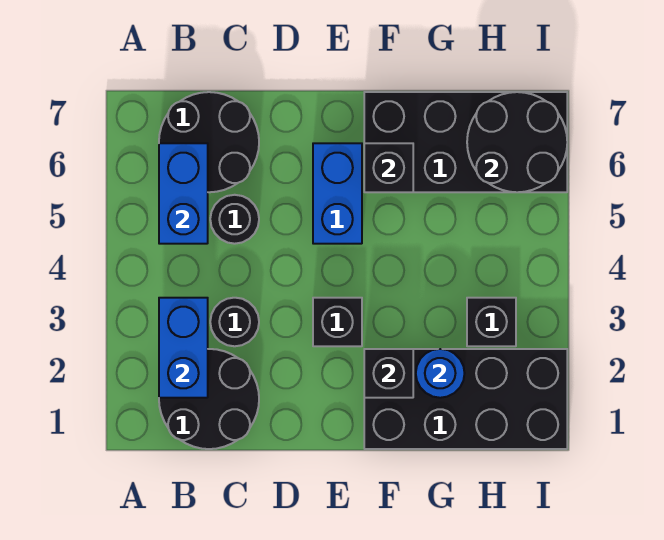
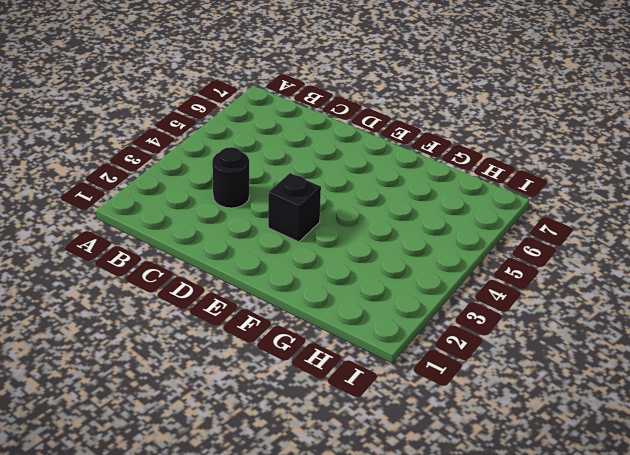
none -> black 2x2 round brick [159,349,259,449]
none -> black 2x2 round brick [159,92,259,192]
none -> black 1x1 round brick [210,195,259,244]

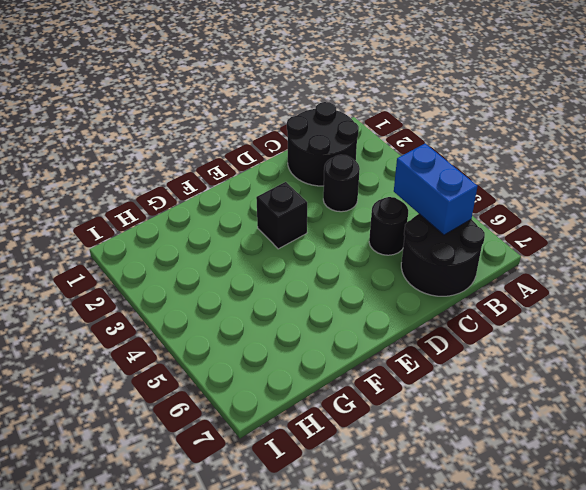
none -> blue 1x2 brick [313,143,362,244]
none -> black 2x4 brick [364,349,567,449]
none -> black 2x4 brick [364,92,567,192]

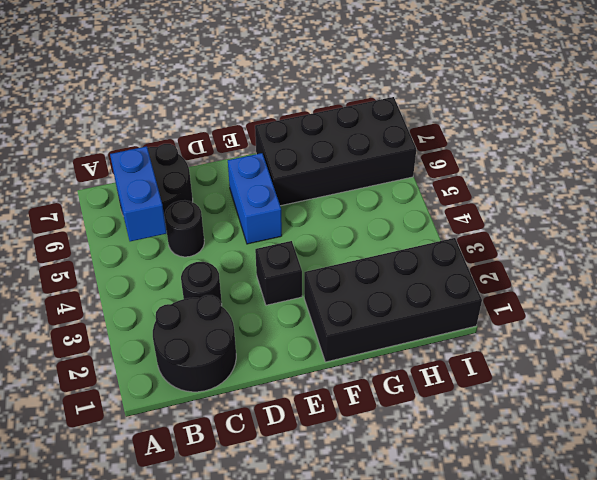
none -> black 1x1 brick [467,298,516,346]
none -> blue 1x2 brick [159,298,208,398]
none -> black 1x1 brick [364,349,413,398]

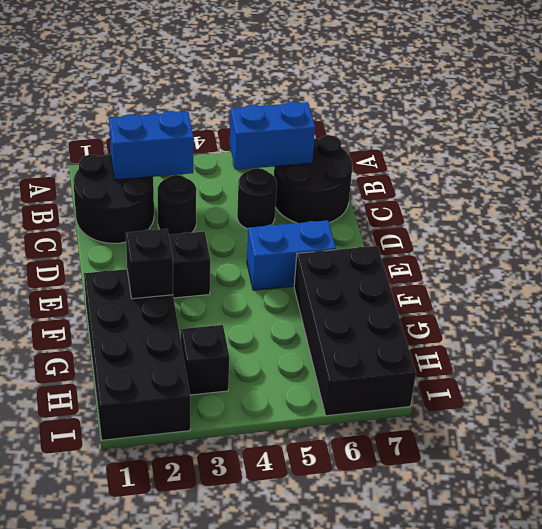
none -> black 1x1 brick [364,143,413,192]
none -> blue 1x1 round brick [416,349,465,398]
none -> black 2x2 round brick [467,92,567,192]

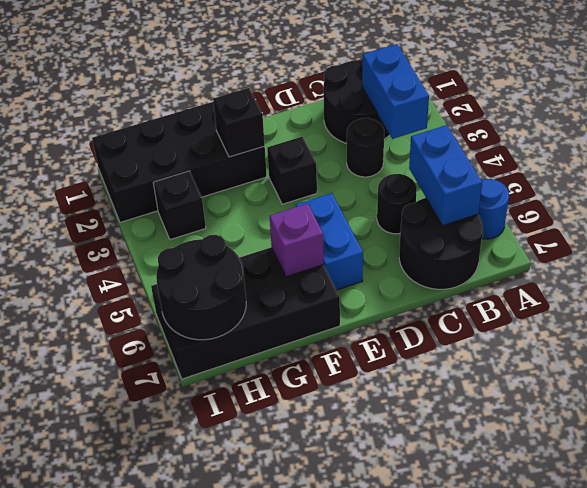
blue 1x1 round brick [478,179,509,239] -> blue 1x1 round brick moved to [416,349,465,398]
purple 1x1 brick [270,204,324,277] -> black 1x1 brick [364,143,413,192]

